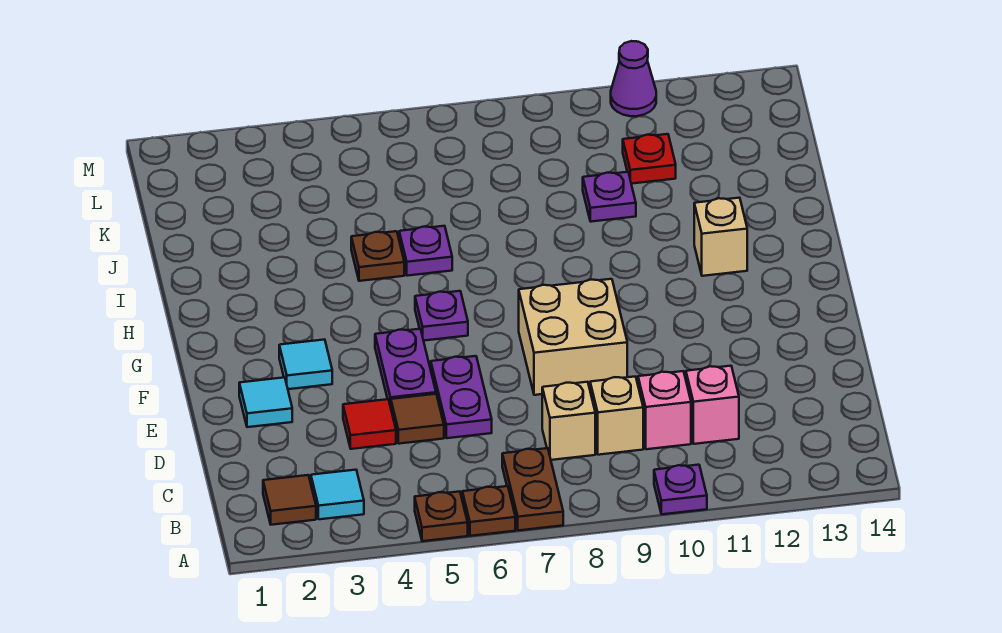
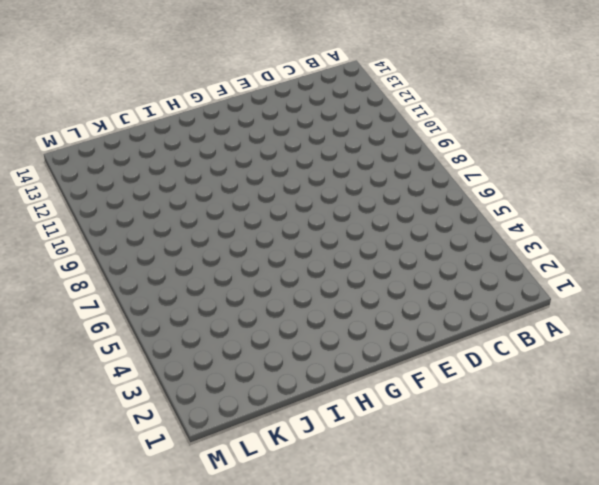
none -> brown 1x1 plate [415,491,468,541]
none -> brown 1x1 plate [462,486,515,536]
none -> brown 1x2 plate [502,448,563,530]

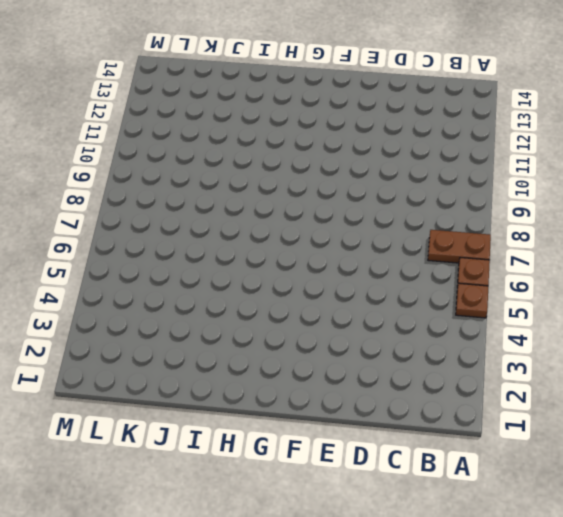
none -> purple 1x1 plate [654,465,707,514]
none -> brown 1x1 tile [263,475,316,525]
none -> cyan 1x1 tile [311,470,364,519]

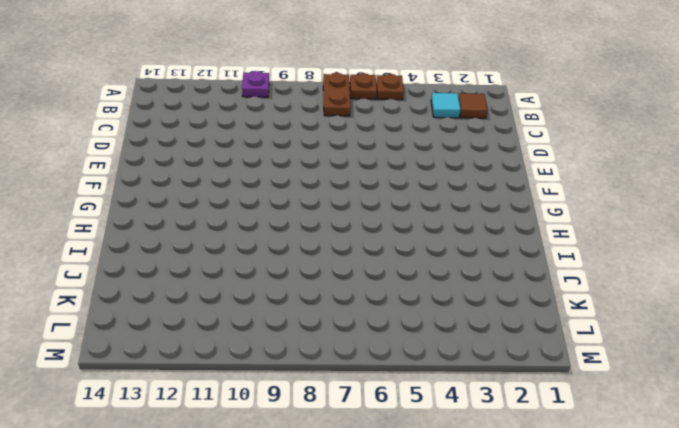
none -> tan 1x1 brick [542,382,595,460]
none -> tan 1x1 brick [590,376,643,455]
none -> pink 1x1 brick [638,371,691,449]

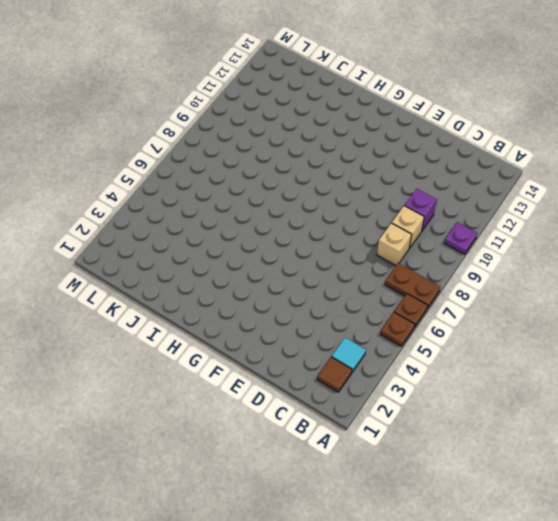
purple 1x1 brick [404,189,437,231] -> pink 1x1 brick [638,371,691,449]
none -> pink 1x1 brick [686,366,739,444]
none -> red 1x1 tile [343,399,396,449]
none -> brown 1x1 tile [391,394,444,444]

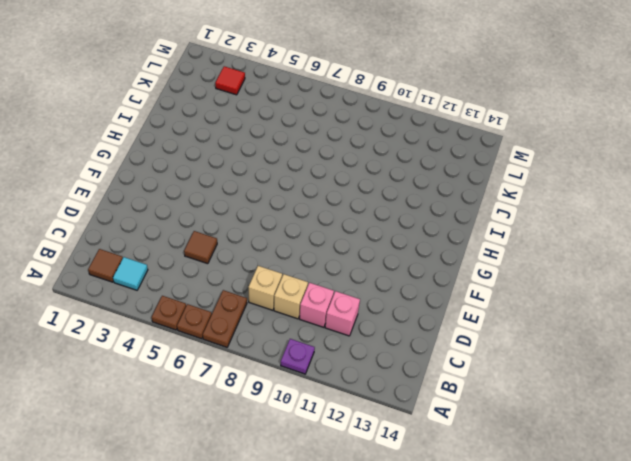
red 1x1 tile [215,66,245,95] -> red 1x1 tile moved to [343,399,396,449]
none -> purple 1x2 plate [431,356,492,438]
none -> cyan 1x1 tile [239,377,292,427]
none -> purple 1x2 plate [375,329,436,407]

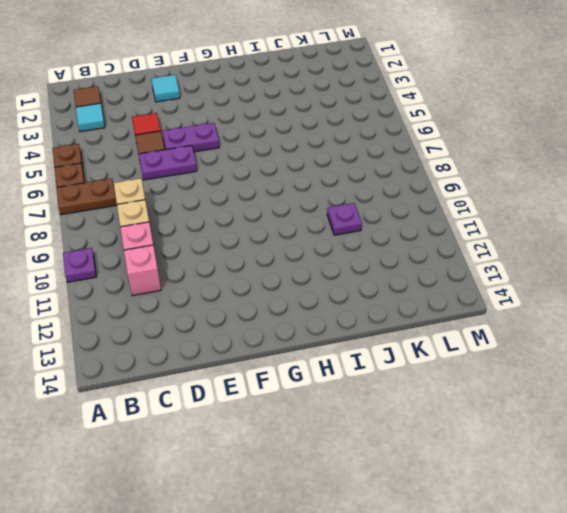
none -> tan 2x2 brick [519,279,627,395]
none -> cyan 1x1 tile [279,340,332,389]
none -> purple 1x1 plate [415,291,468,341]

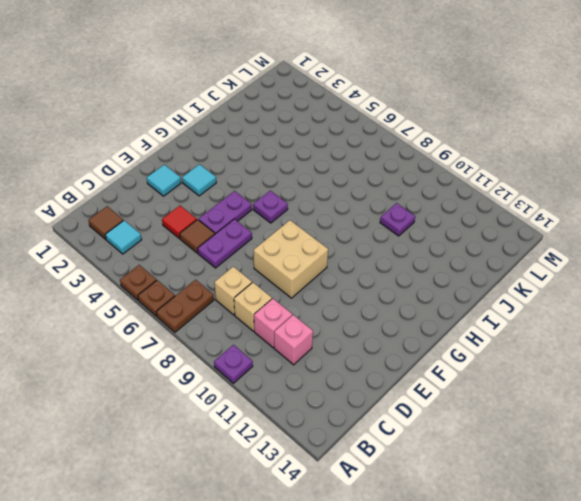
none -> tan 1x1 brick [694,198,747,276]
none -> brown 1x1 plate [351,231,404,281]
none -> purple 1x1 plate [399,226,452,276]

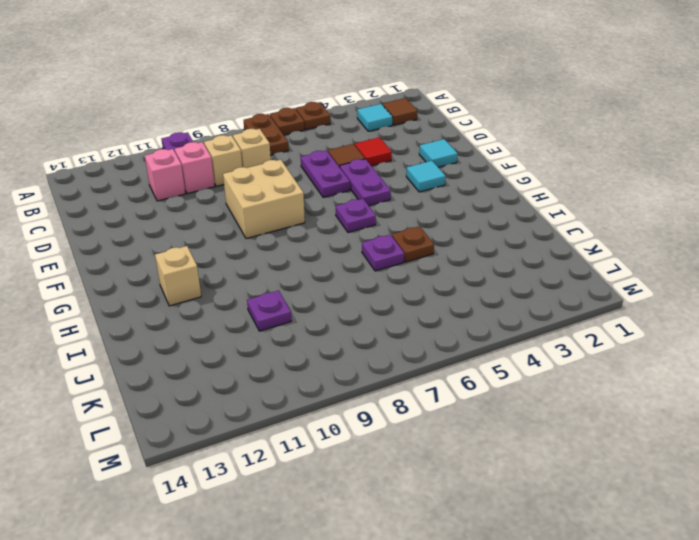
none -> red 1x1 plate [623,134,676,184]
none -> purple 1x1 cone [611,41,656,116]

